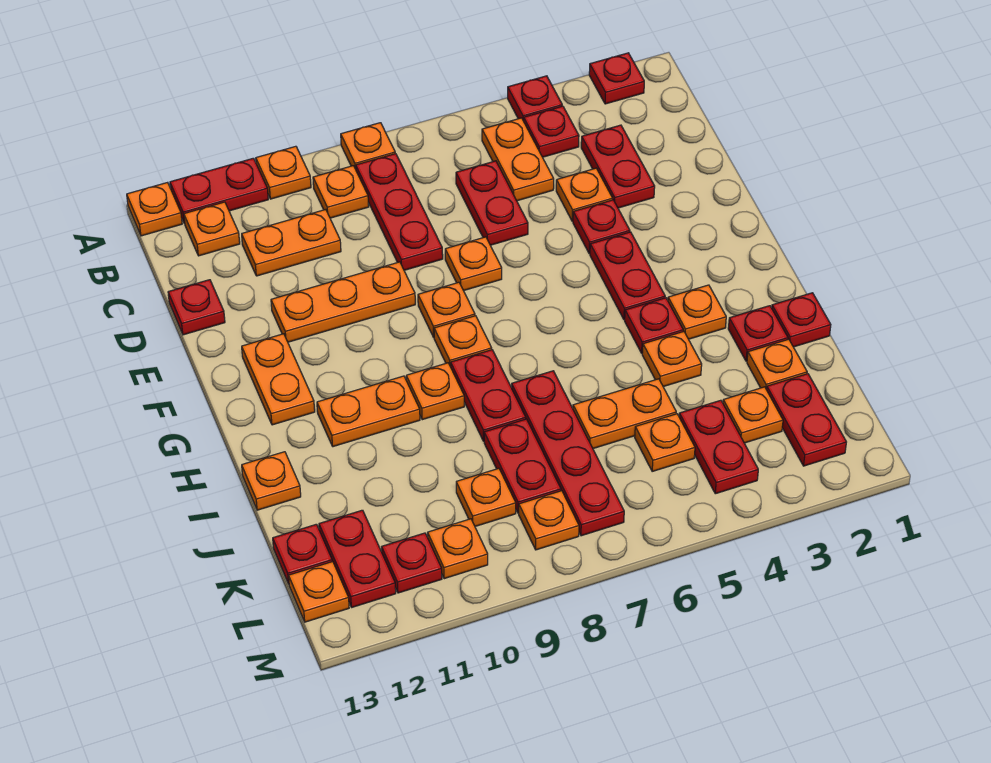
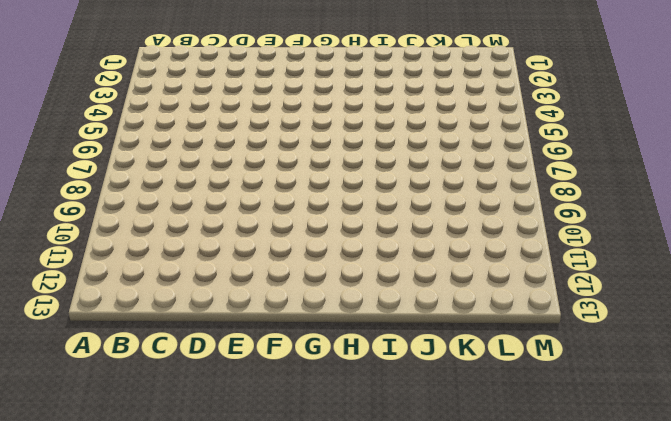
none -> red 1x1 plate [589,53,644,104]
none -> red 1x1 plate [508,76,562,121]
none -> orange 1x1 plate [341,123,395,169]
none -> orange 1x1 plate [256,146,311,199]

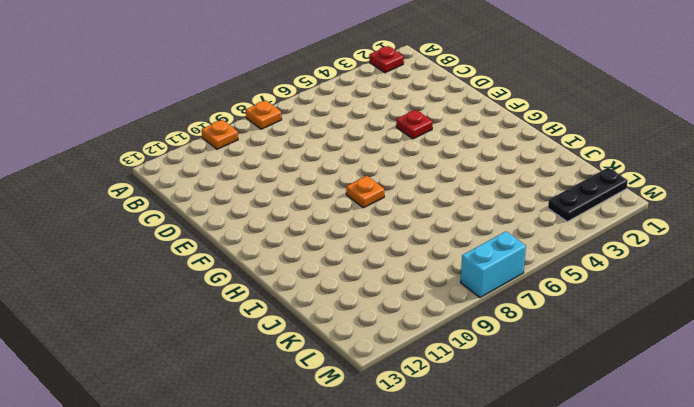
black 1x3 plate [548,168,628,222] -> red 1x2 plate [767,374,846,466]
cyan 1x2 brick [460,231,526,298] -> none
none -> red 1x1 plate [508,76,562,121]
none -> red 1x2 plate [170,158,268,223]
none -> orange 1x1 plate [127,182,182,236]
none -> red 1x1 plate [524,106,579,157]

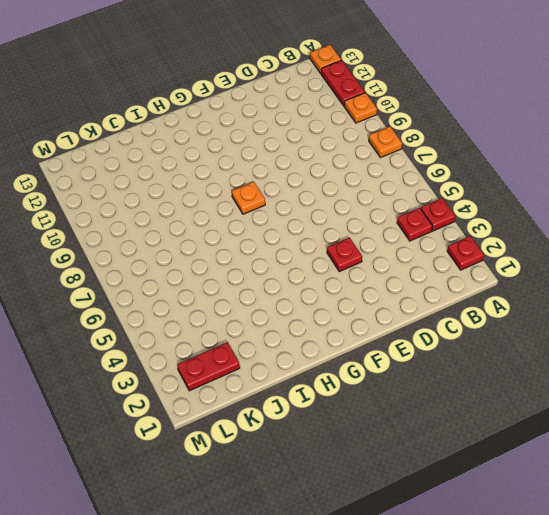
none -> orange 1x2 plate [482,118,554,201]
none -> red 1x3 plate [356,154,443,270]
none -> orange 1x1 plate [313,166,369,218]
none -> orange 1x1 plate [184,202,240,256]

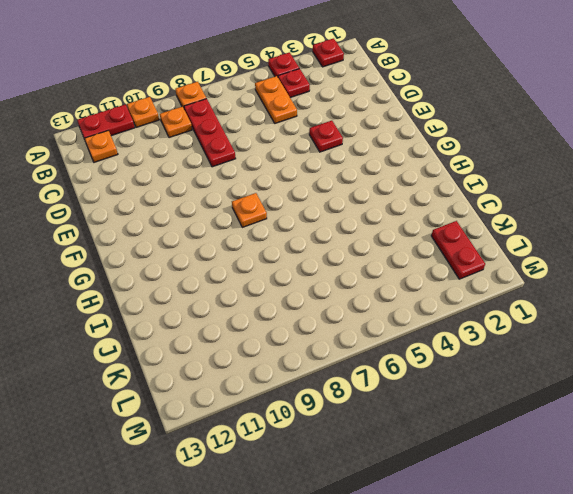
none -> orange 1x1 plate [127,182,182,236]
none -> red 1x2 plate [581,125,655,208]
none -> red 1x2 plate [456,161,528,245]
none -> orange 1x2 plate [242,210,341,276]

